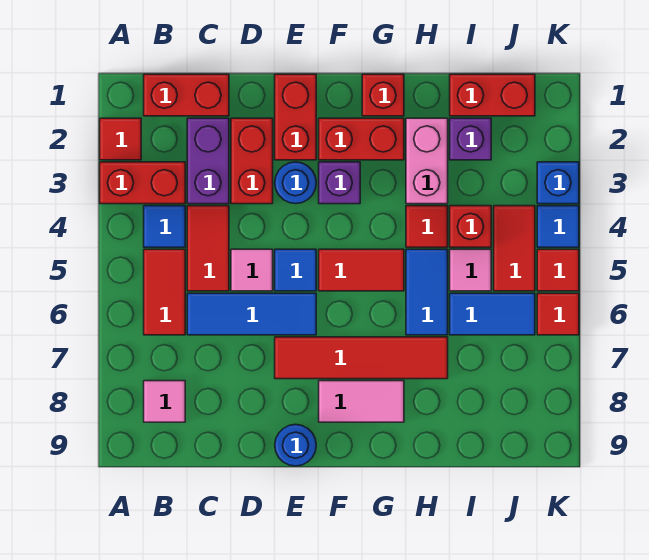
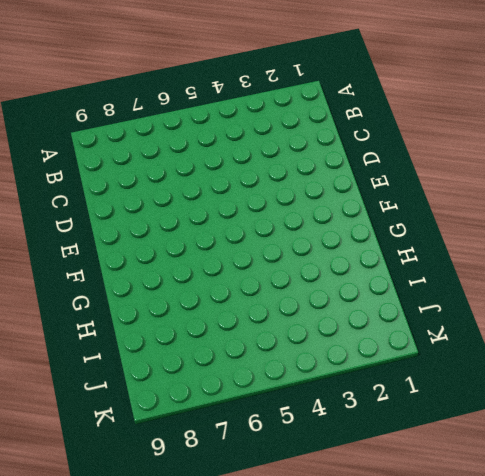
none -> red 1x1 tile [100,118,141,160]
none -> red 1x2 brick [100,162,185,204]
none -> red 1x2 brick [144,74,229,116]
none -> blue 1x1 tile [144,206,185,247]

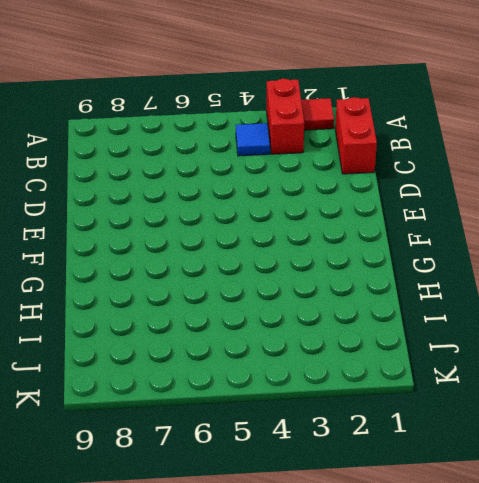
none -> red 1x2 tile [144,249,185,335]
none -> pink 1x1 tile [144,381,185,422]
none -> purple 1x2 brick [187,118,229,204]
none -> red 1x2 tile [187,206,229,291]

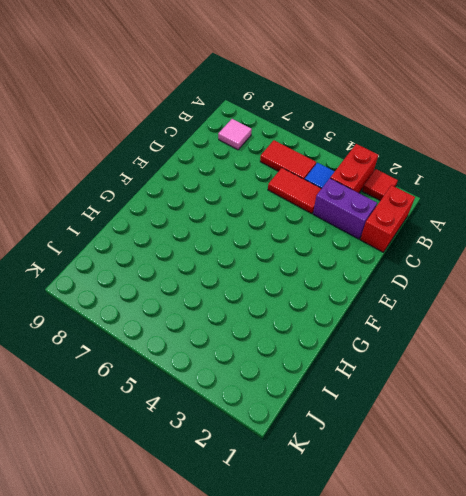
none -> blue 1x3 tile [187,293,316,335]
none -> red 1x2 brick [231,118,273,204]
none -> pink 1x1 tile [231,249,273,291]
none -> red 1x2 brick [275,74,316,160]

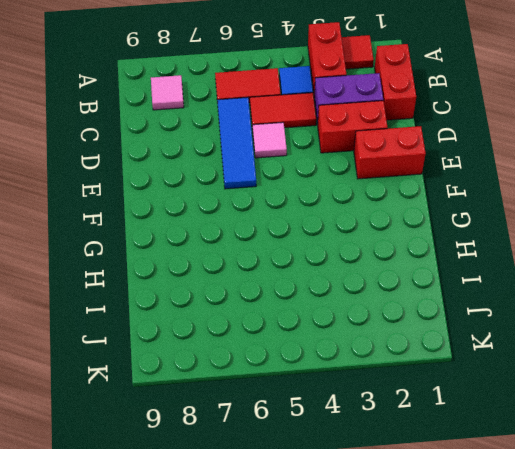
none -> blue 1x1 round brick [275,162,316,204]
none -> blue 1x1 tile [275,249,316,291]
none -> red 1x4 tile [275,337,448,379]
none -> blue 1x1 round brick [275,424,316,466]

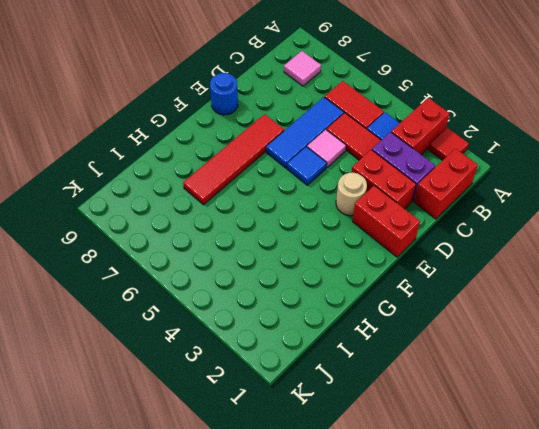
tan 1x1 round brick [336,173,367,216] -> blue 1x1 round brick [275,162,316,204]
none -> red 1x2 brick [319,118,404,160]
none -> purple 1x1 brick [319,162,360,204]
none -> red 1x2 tile [319,249,404,291]
none -> pink 1x2 tile [319,381,404,422]

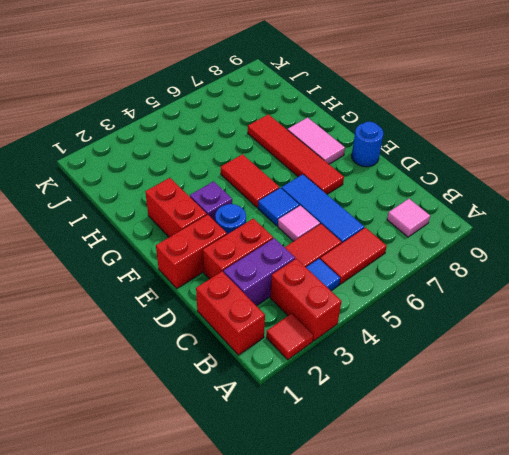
none -> red 1x1 brick [362,74,404,116]
none -> pink 1x2 brick [406,118,448,204]
none -> red 1x1 tile [406,206,448,247]
none -> blue 1x2 tile [406,249,448,335]

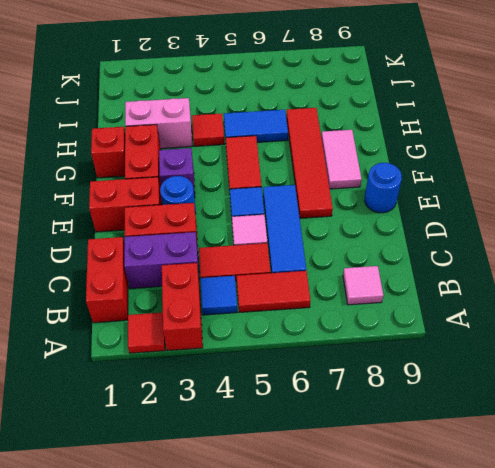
none -> red 1x2 brick [450,74,535,116]
none -> purple 1x1 brick [450,118,491,160]
none -> red 1x1 brick [450,206,491,247]
none -> pink 1x1 tile [450,249,491,291]

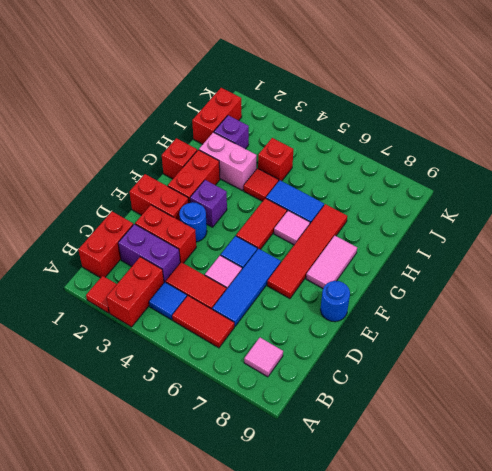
pink 1x1 tile [274,211,310,245] -> pink 1x1 tile moved to [450,249,491,291]
none -> blue 1x2 tile [450,293,535,335]
none -> red 1x2 tile [494,206,535,291]
none -> blue 1x1 brick [537,162,579,204]
none -> blue 1x1 tile [537,206,579,247]

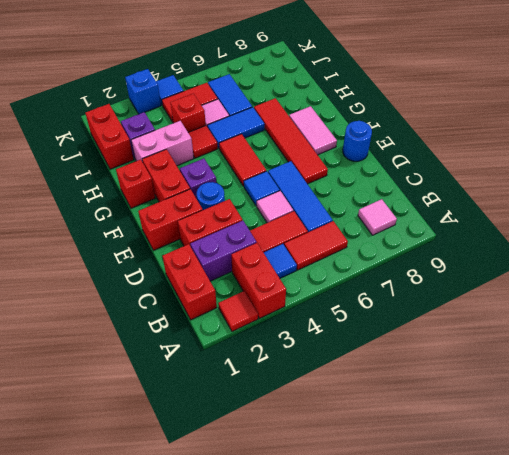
none -> red 1x1 tile [537,249,579,291]
none -> red 1x1 tile [537,293,579,335]

